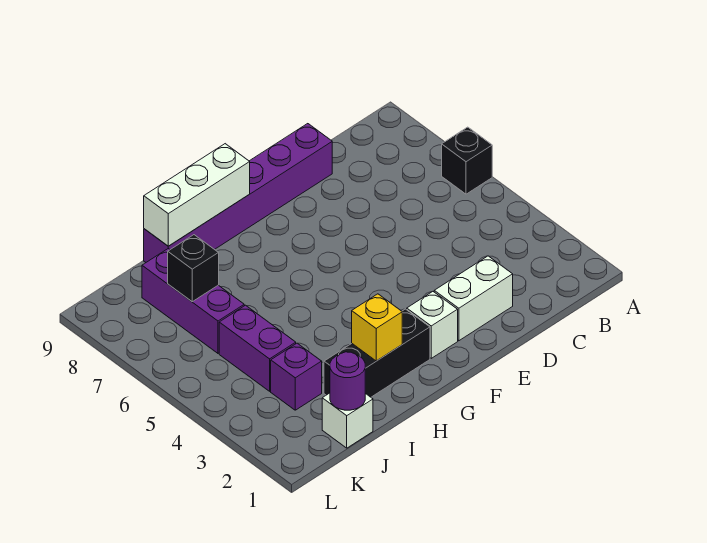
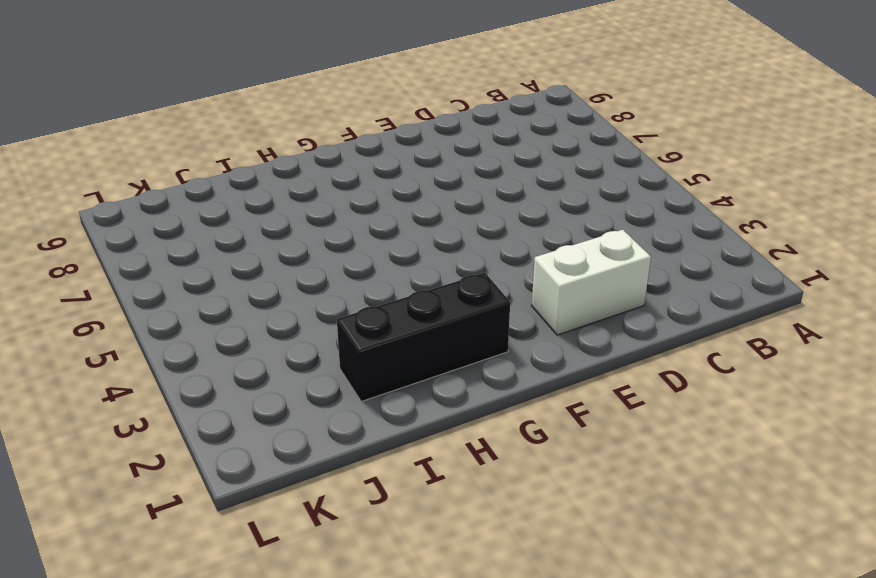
none -> black 1x1 brick [442,127,492,194]
none -> purple 1x6 brick [144,124,332,262]
none -> white 1x1 brick [406,292,458,358]

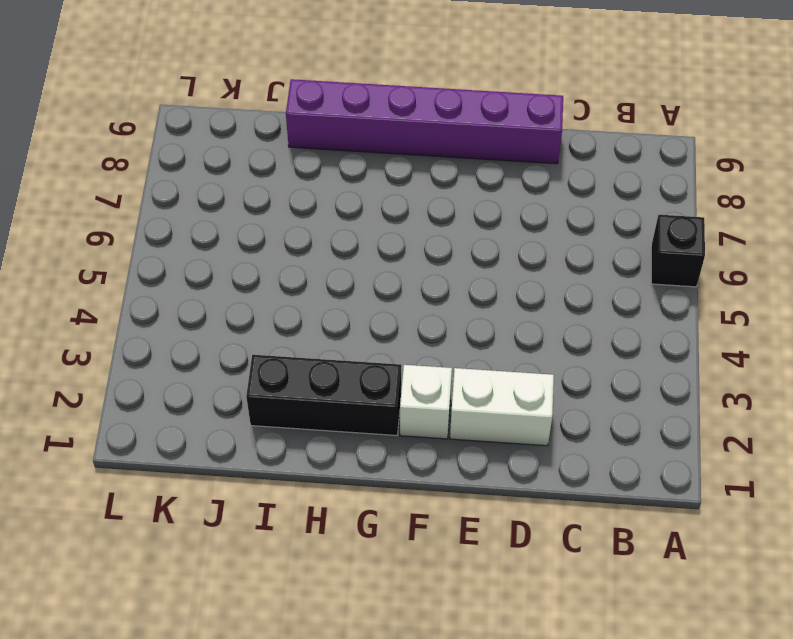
none -> white 1x1 brick [322,393,373,448]
none -> purple 1x1 brick [271,343,322,410]
none -> purple 1x2 brick [219,305,296,391]

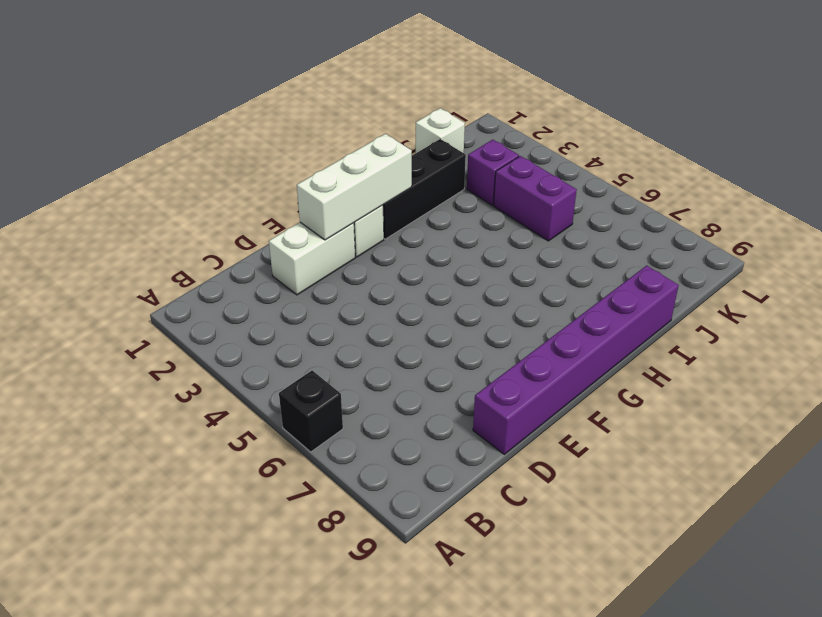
white 1x3 brick [297,134,412,240] -> white 1x3 brick moved to [144,144,250,246]
none -> purple 1x3 brick [142,249,244,353]
none -> yellow 1x1 brick [352,294,402,361]
none -> purple 1x1 round brick [330,352,365,410]

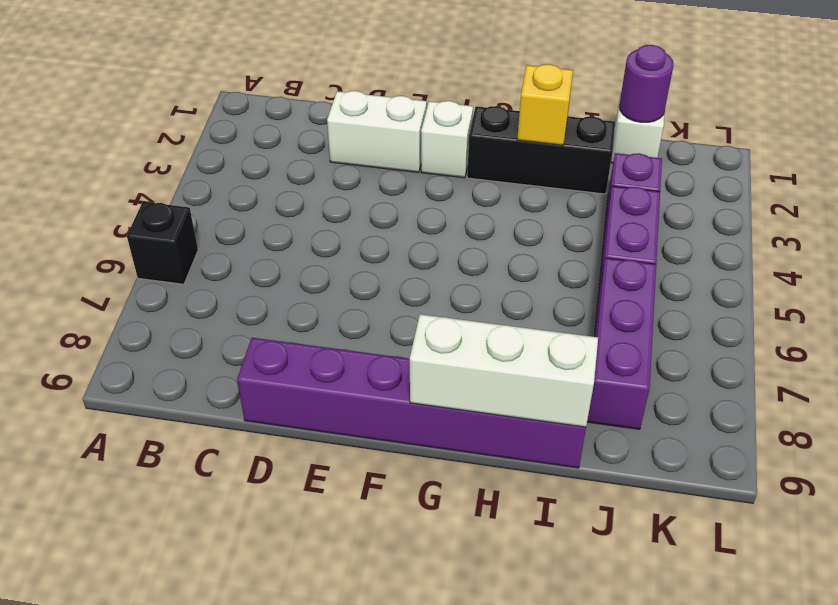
none -> black 1x1 brick [168,235,219,302]

